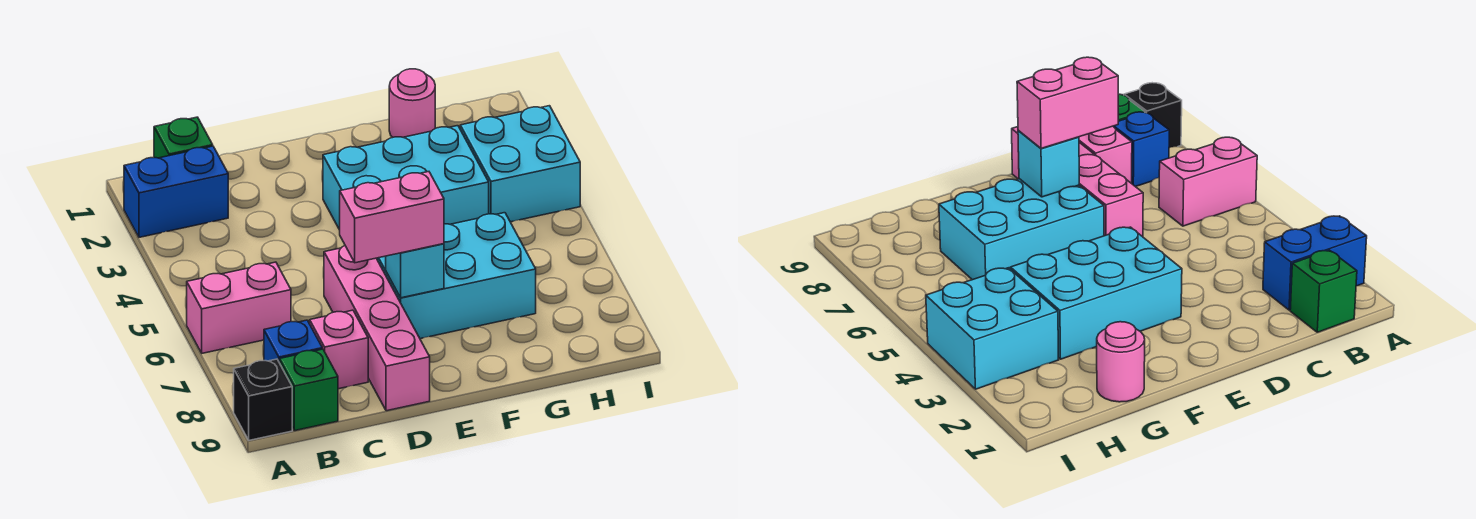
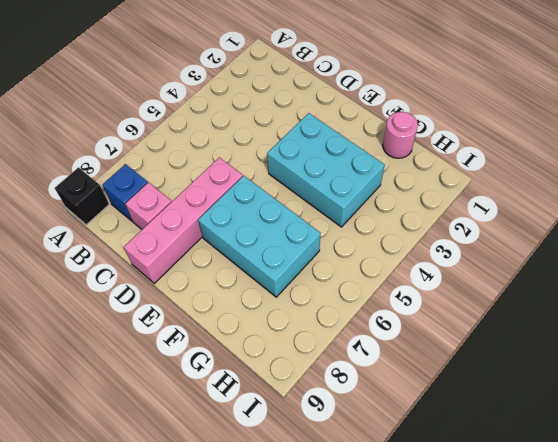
none -> blue 1x2 brick [124,146,228,237]
none -> pink 1x2 brick [187,262,291,353]
none -> green 1x1 brick [154,117,213,158]

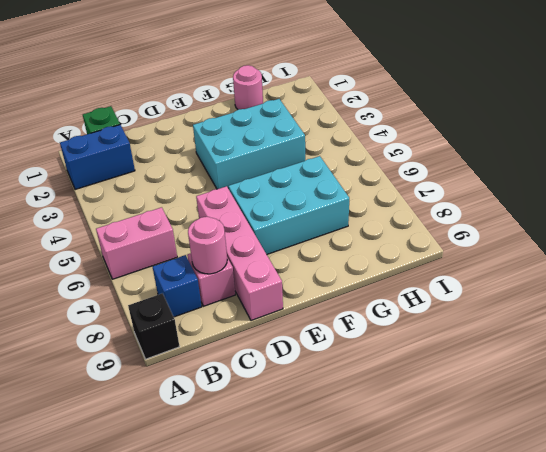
pink 1x1 round brick [188,217,227,274] -> none
none -> green 1x1 brick [280,349,338,431]
none -> cyan 2x2 brick [460,106,580,222]
none -> cyan 1x1 brick [386,244,444,298]

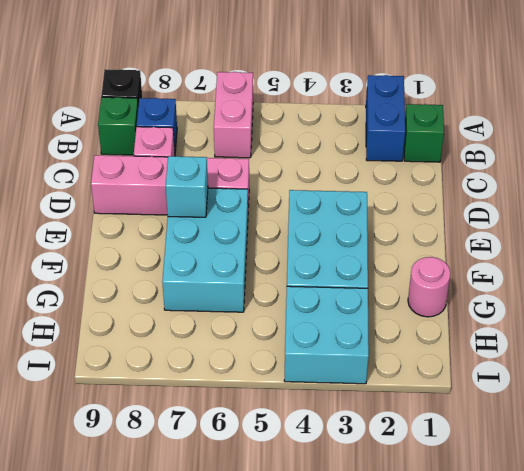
none -> pink 1x2 brick [340,172,444,263]

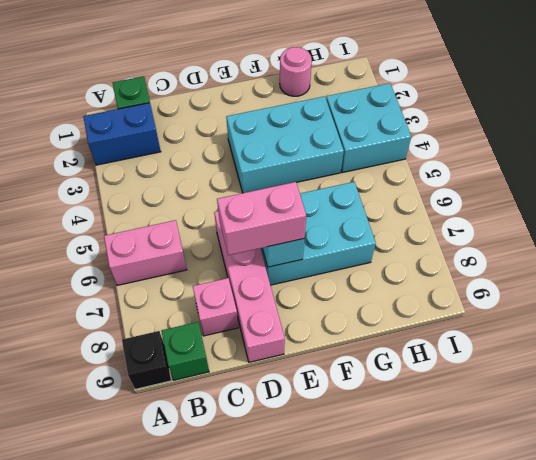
none -> blue 1x1 brick [264,320,322,363]

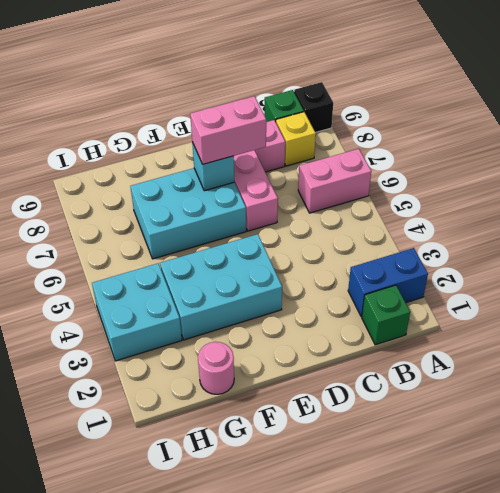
yellow 1x1 brick [276,112,316,166] -> blue 1x1 brick [264,320,322,363]

